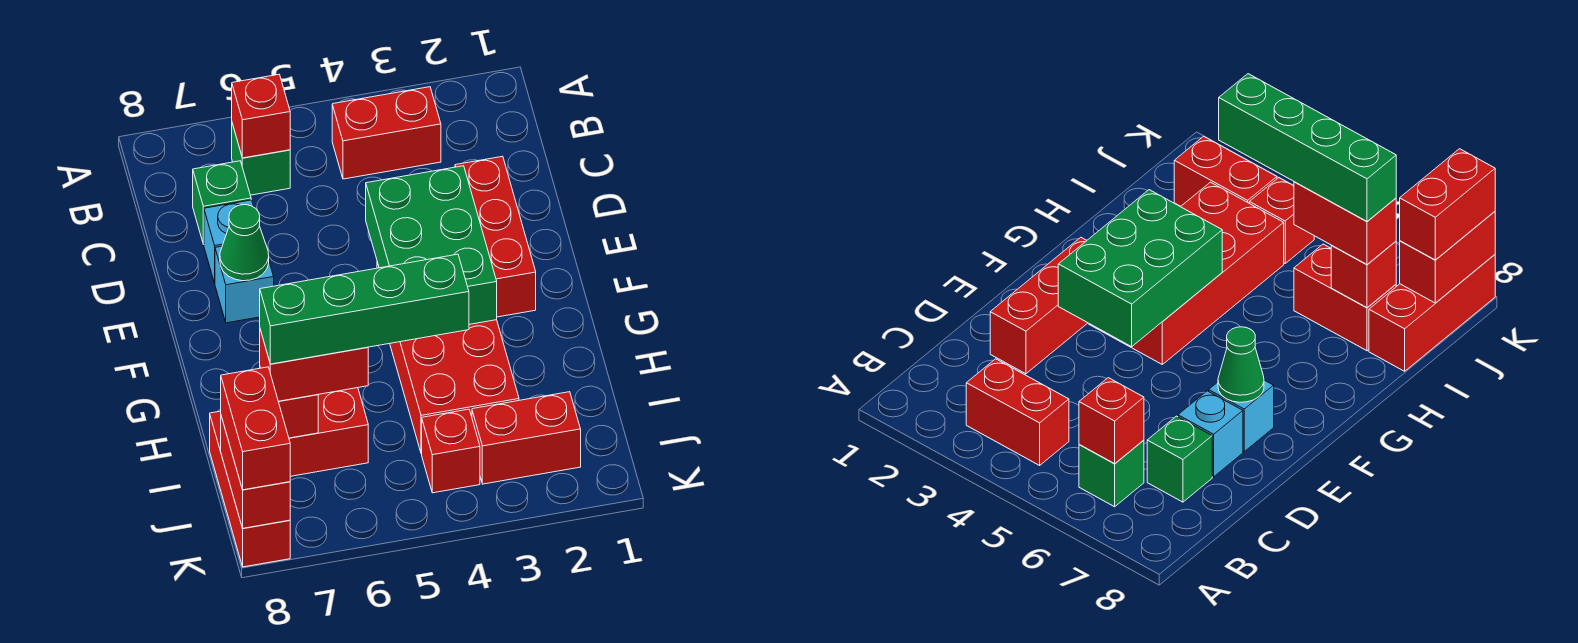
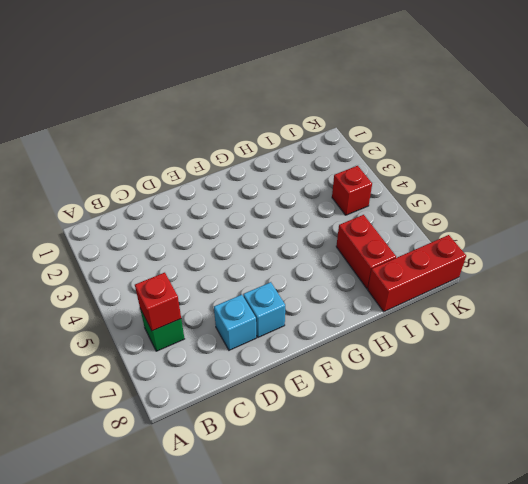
none -> red 1x2 brick [332,87,441,179]
none -> green 1x1 brick [193,161,251,244]
none -> red 1x3 brick [455,156,536,317]

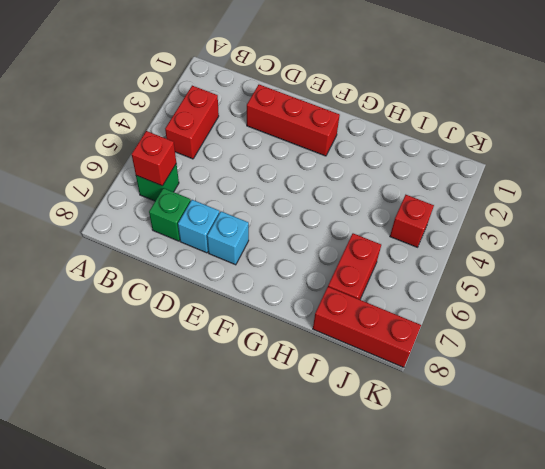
none -> red 2x4 brick [377,262,519,454]
none -> red 1x2 brick [472,392,581,484]
none -> green 2x3 brick [366,166,497,324]

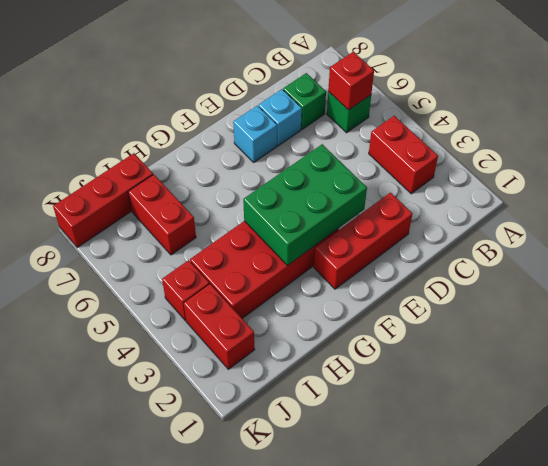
none -> green 1x1 cone [220,205,269,281]
none -> red 1x1 brick [279,395,318,438]
none -> red 1x2 brick [221,416,290,528]

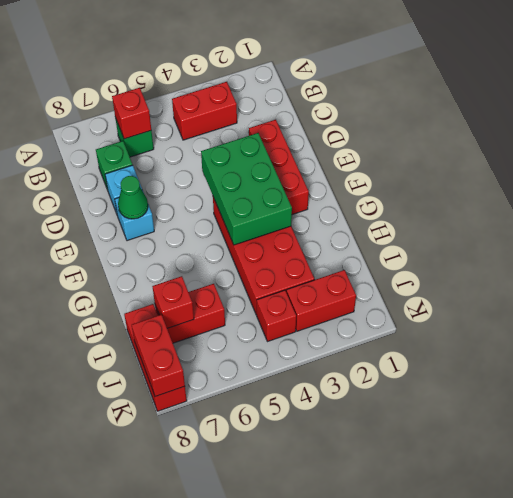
none -> red 1x2 brick [260,330,368,401]
none -> red 1x2 brick [221,367,290,490]
none -> green 1x4 brick [260,254,469,364]

